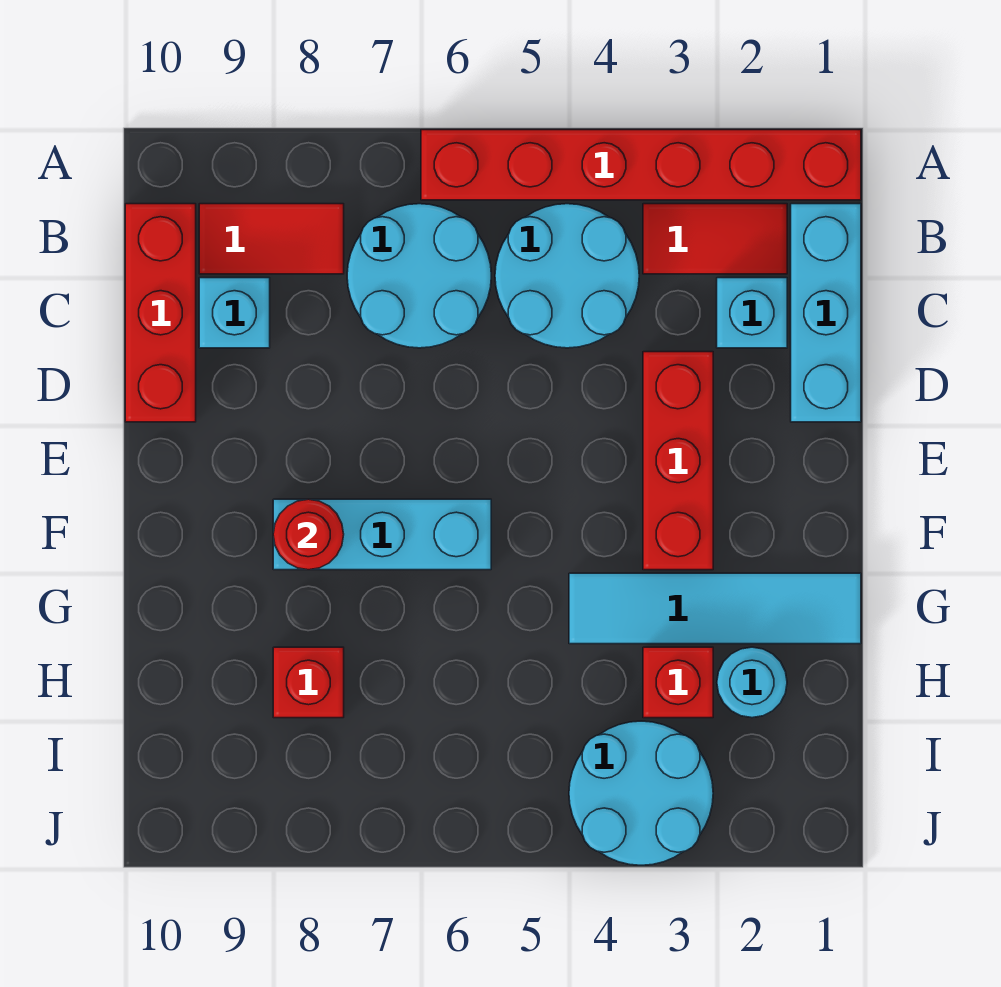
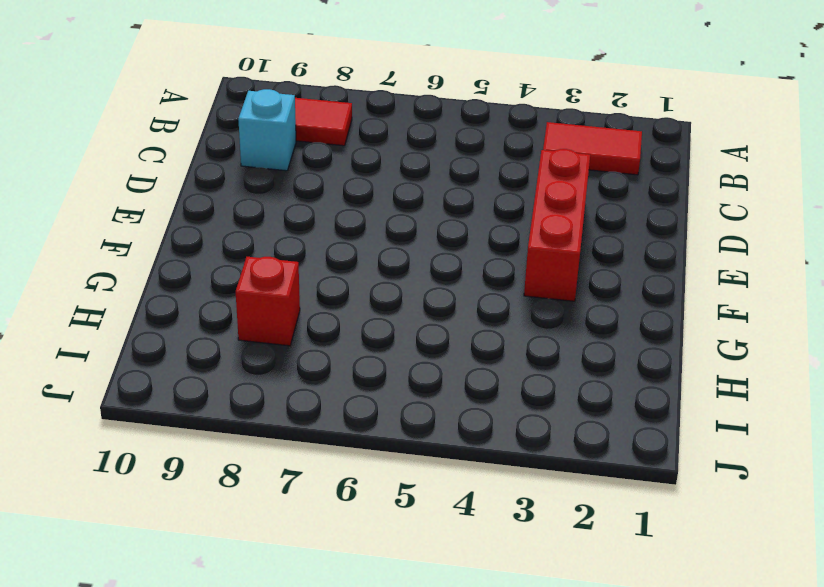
none -> red 1x6 brick [421,130,861,200]
none -> cyan 1x3 brick [791,204,861,422]
none -> cyan 2x2 round brick [495,204,639,348]

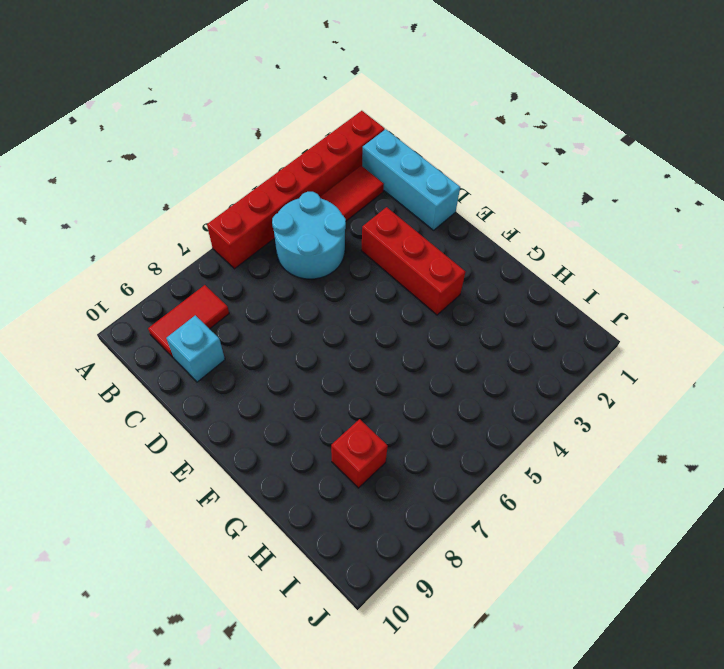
none -> cyan 2x2 round brick [347,204,491,348]
none -> red 1x3 brick [125,204,196,422]
none -> cyan 1x1 brick [717,278,787,348]

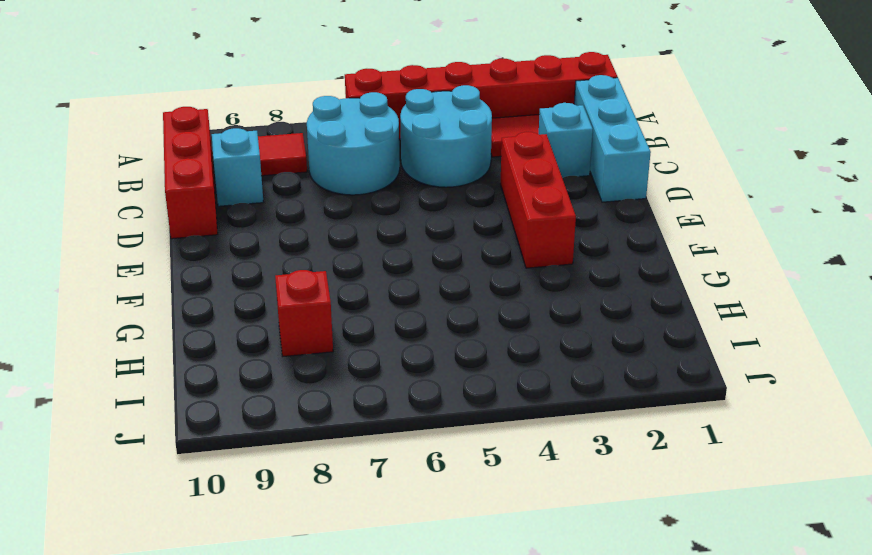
none -> cyan 1x3 brick [273,499,491,570]
none -> cyan 1x4 tile [569,573,861,644]
none -> cyan 1x1 round brick [717,647,787,718]

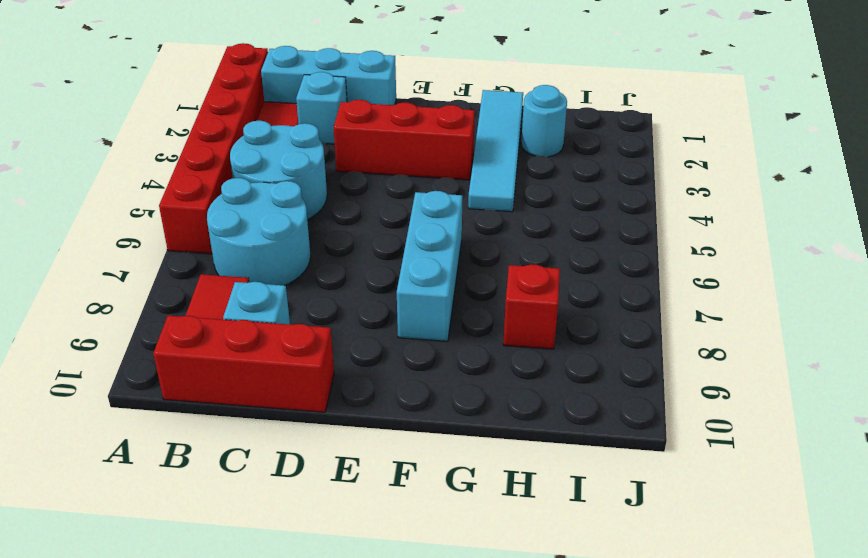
none -> red 1x1 brick [643,647,713,718]
none -> cyan 2x2 round brick [569,721,713,865]
none -> red 1x1 round brick [273,499,344,570]

